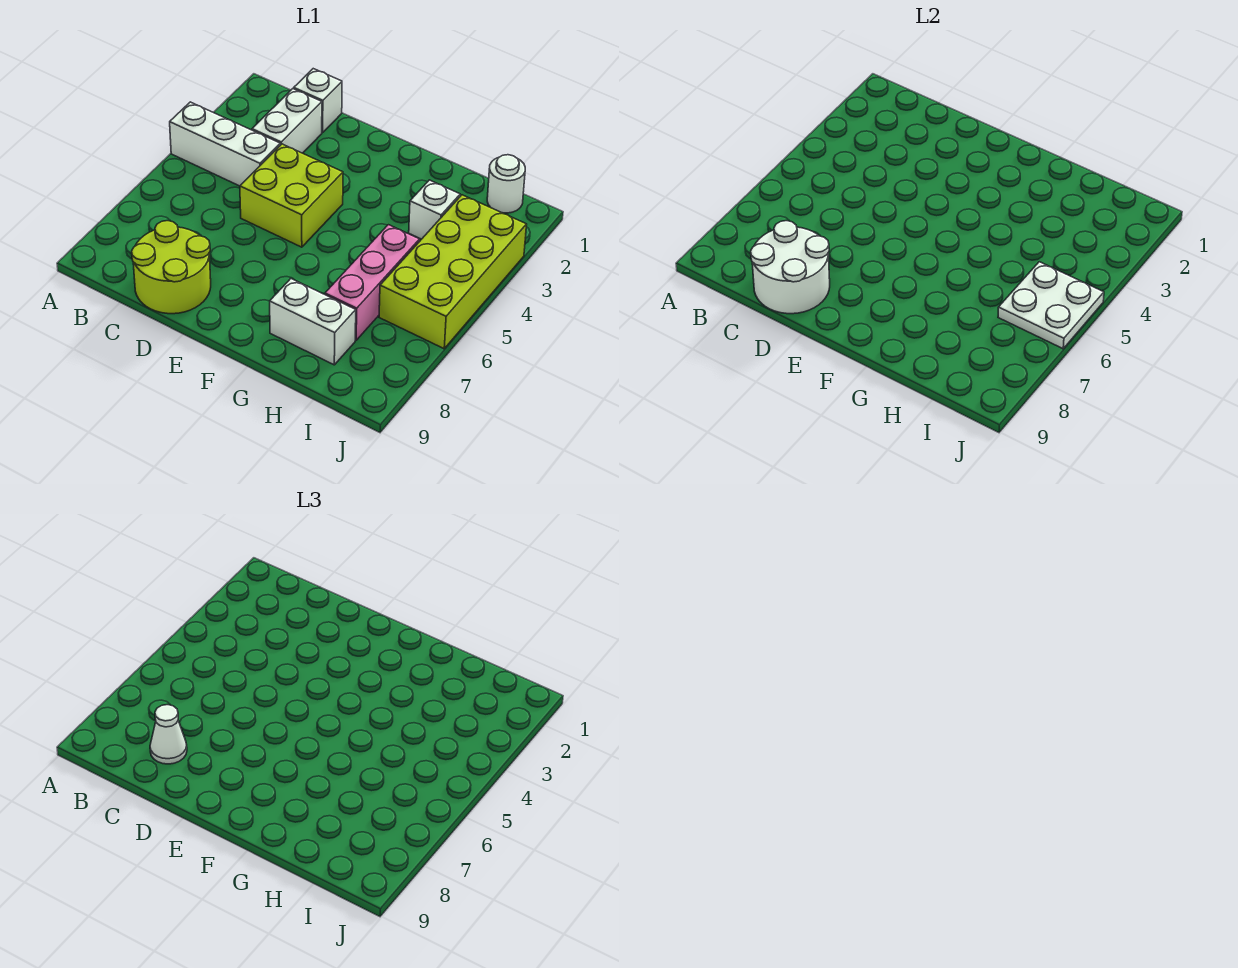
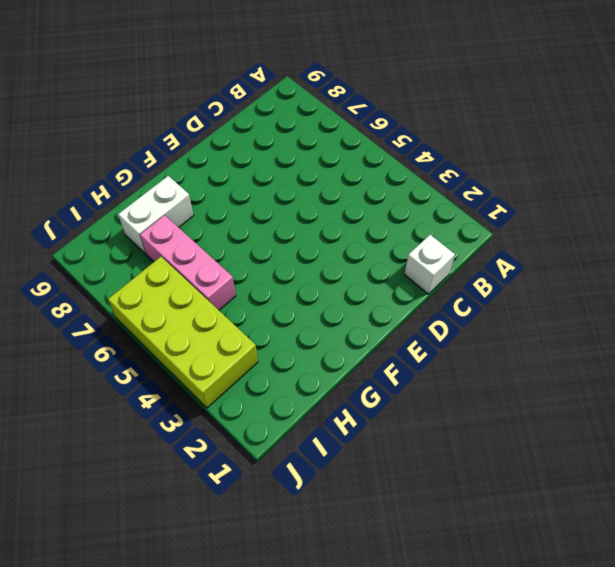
none -> white 1x3 brick [170,102,280,186]
none -> white 1x2 brick [252,89,322,153]
none -> lime 2x2 round brick [132,221,211,314]

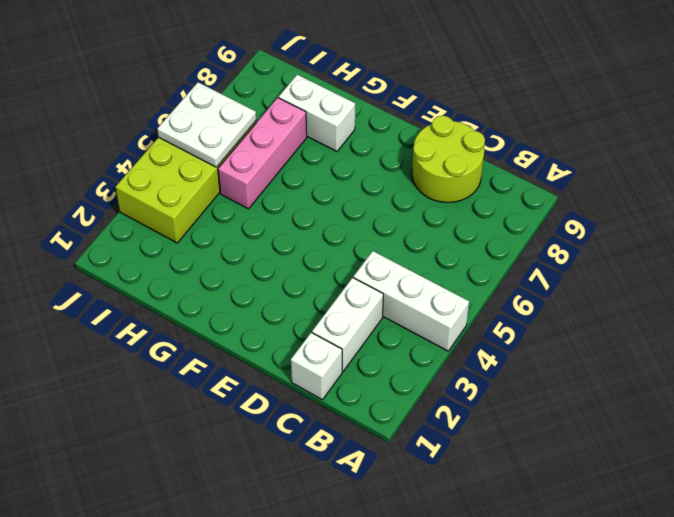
none -> lime 2x2 brick [240,144,343,247]
none -> white 1x1 brick [409,180,460,239]
none -> white 1x1 round brick [487,155,525,213]

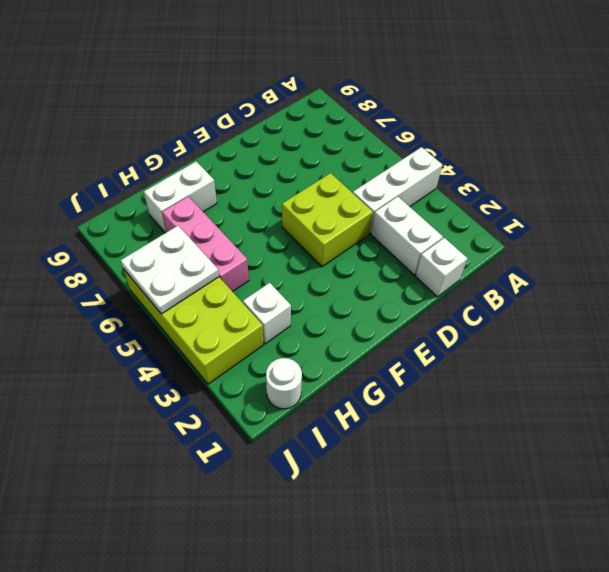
none -> lime 2x2 round brick [132,221,211,314]
none -> white 2x2 round brick [751,221,830,314]
none -> white 1x1 cone [150,705,187,764]

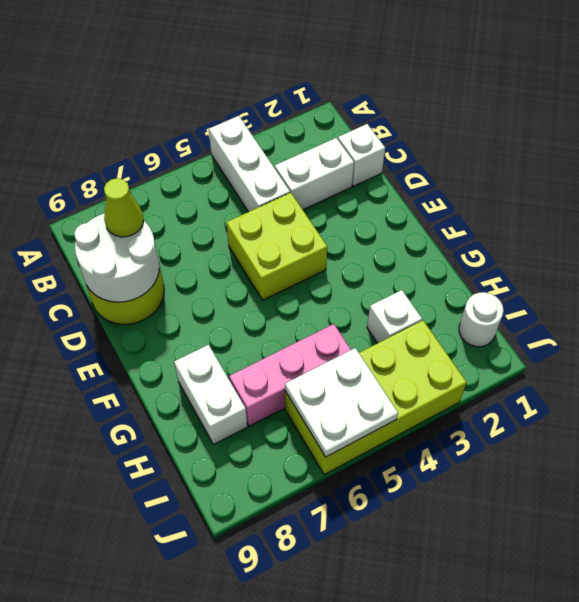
lime 1x1 cone [104,178,143,237] -> white 1x1 cone [150,705,187,764]

